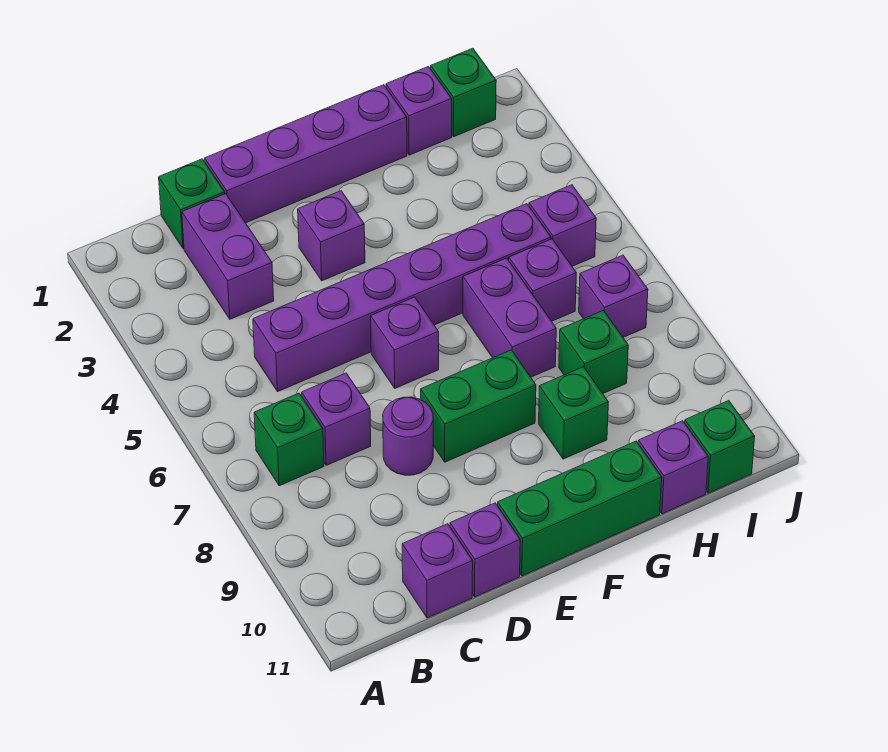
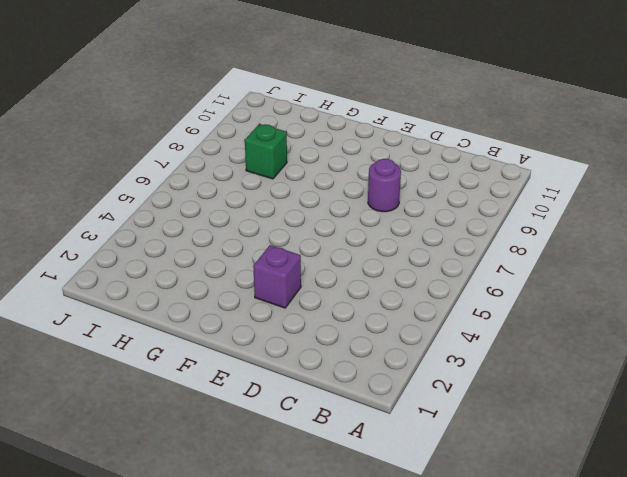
none -> green 1x1 brick [254,393,324,486]
none -> green 1x1 brick [159,159,225,249]
none -> purple 1x2 brick [182,194,274,319]

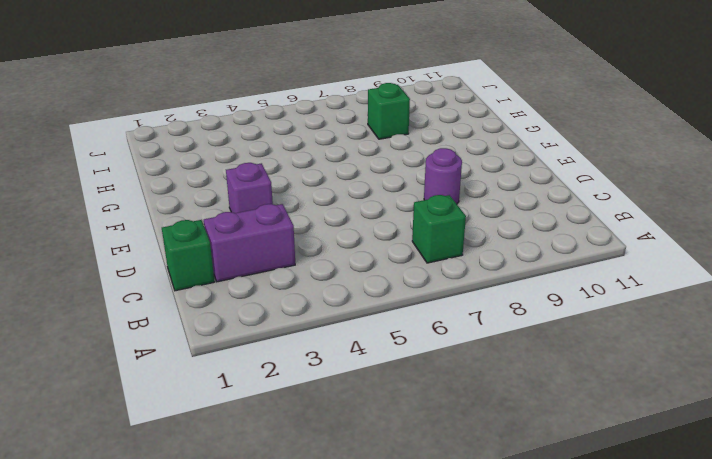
none -> purple 1x6 brick [253,204,551,392]
none -> purple 1x1 brick [302,373,371,465]
none -> purple 1x1 brick [402,524,473,618]

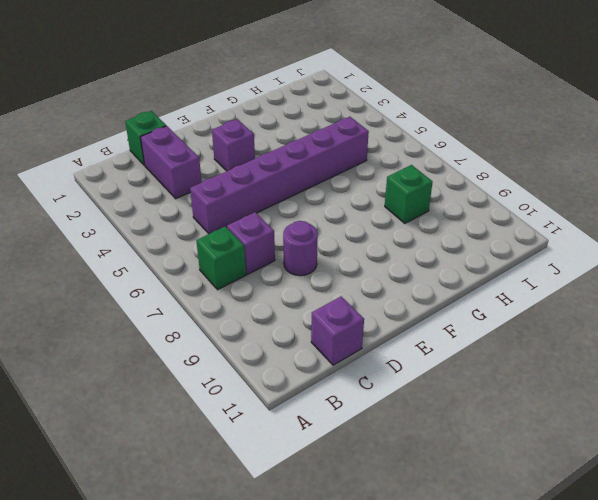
none -> purple 1x4 brick [205,85,407,223]
none -> purple 1x1 brick [450,503,520,597]
none -> purple 1x1 brick [371,297,439,388]

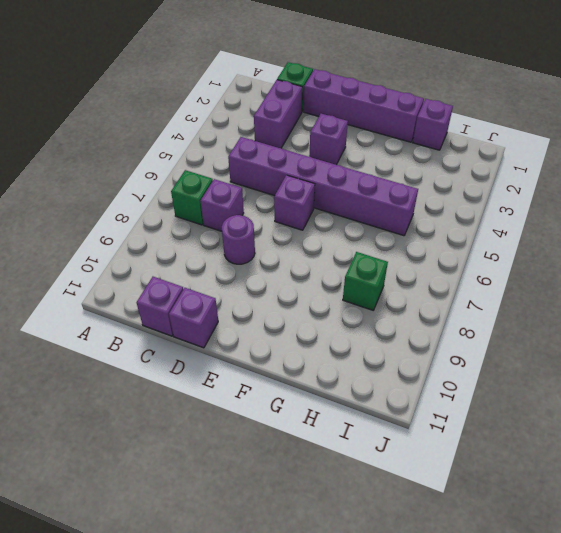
none -> green 1x2 brick [421,350,536,462]
none -> green 1x3 brick [498,441,662,576]
none -> purple 1x2 brick [463,258,556,377]

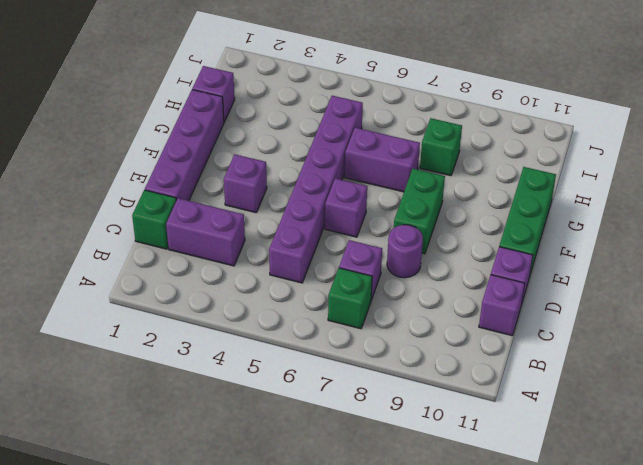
none -> green 1x1 brick [539,367,608,459]
none -> purple 1x1 brick [509,239,576,321]
none -> purple 1x1 brick [638,421,708,514]

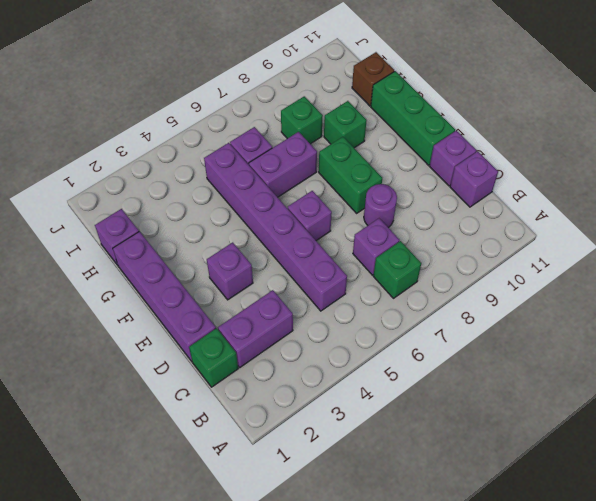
brown 1x1 brick [352,52,394,106] -> purple 1x1 brick [638,421,708,514]
none -> green 1x1 brick [431,48,496,137]
none -> purple 1x1 brick [529,185,596,266]
none -> purple 1x1 brick [579,255,648,337]

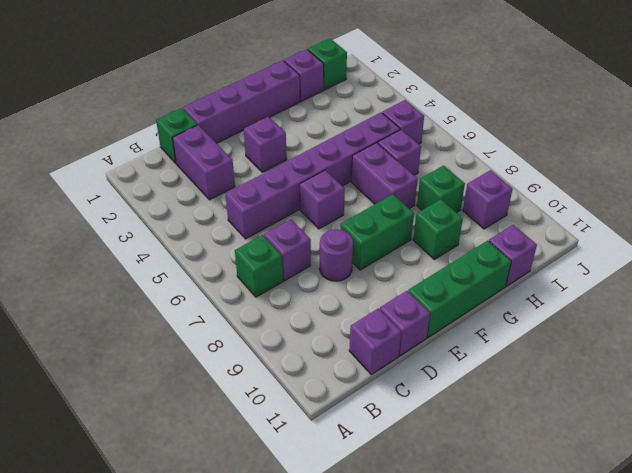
purple 1x1 brick [463,170,513,229] -> purple 1x1 brick moved to [579,255,648,337]
none -> green 1x1 brick [685,401,755,493]

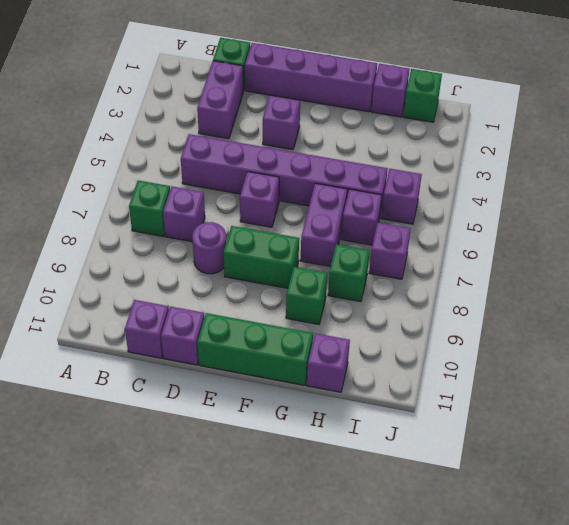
none -> green 1x1 brick [685,401,755,493]

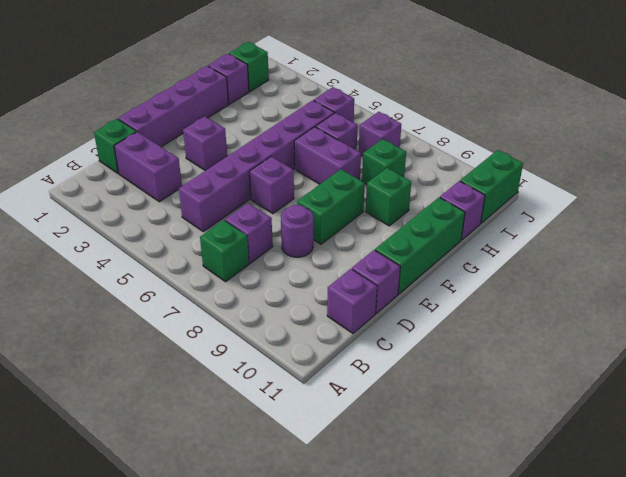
green 1x2 brick [460,150,523,223] -> green 1x1 brick [685,401,755,493]

